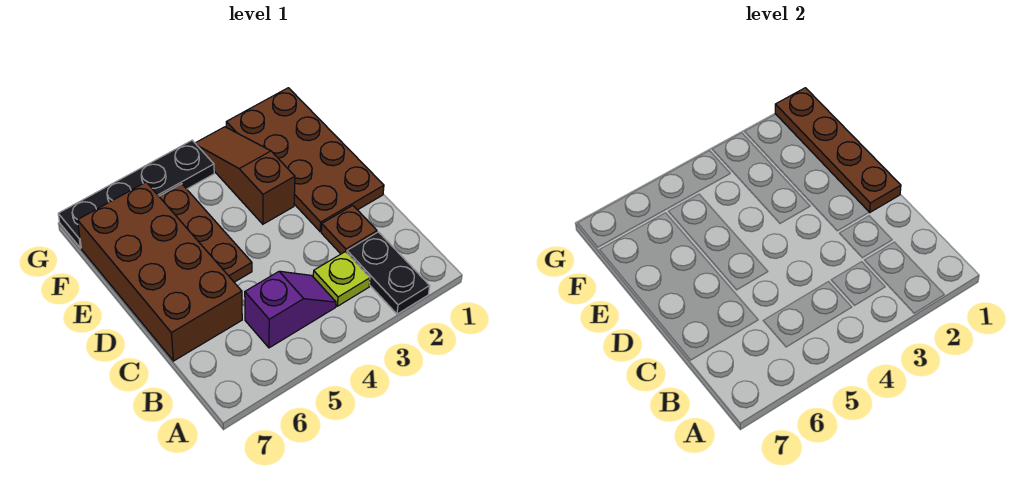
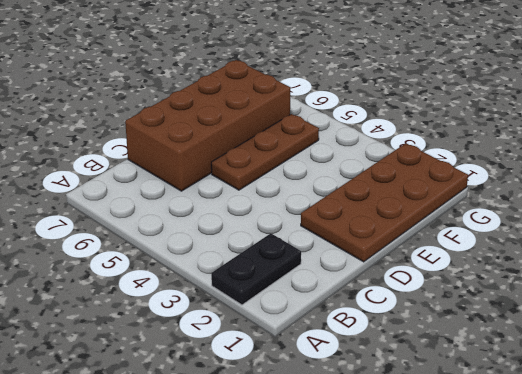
none -> lime 1x1 plate [313,251,370,306]
none -> purple 1x2 slope [245,271,336,348]

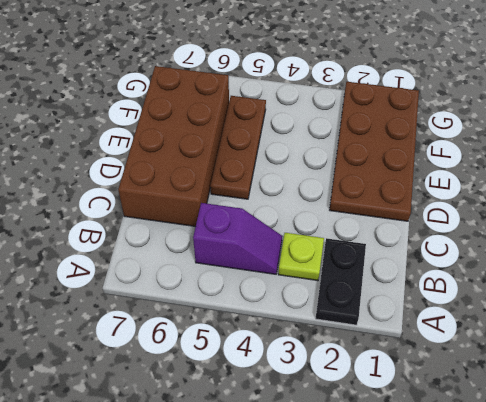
none -> brown 1x1 plate [321,206,377,254]
none -> brown 1x3 slope [195,127,295,224]

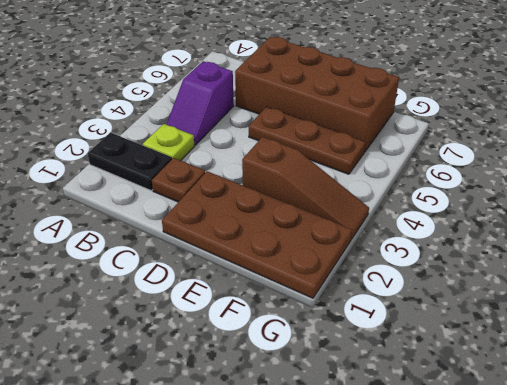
none -> black 1x4 plate [58,140,214,248]
none -> brown 1x4 plate [775,88,901,212]

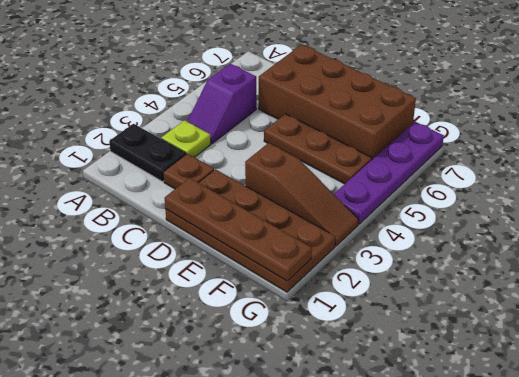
purple 1x4 plate [334,122,444,224] -> black 1x4 plate [58,140,214,248]

